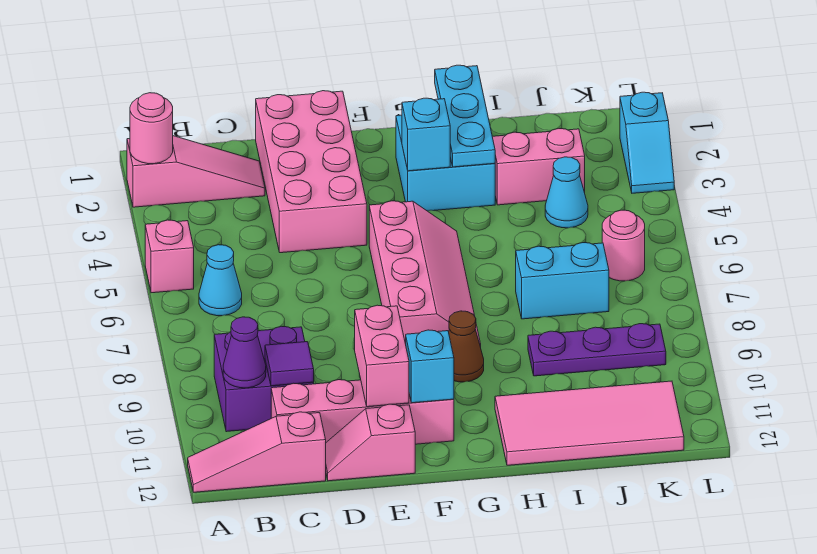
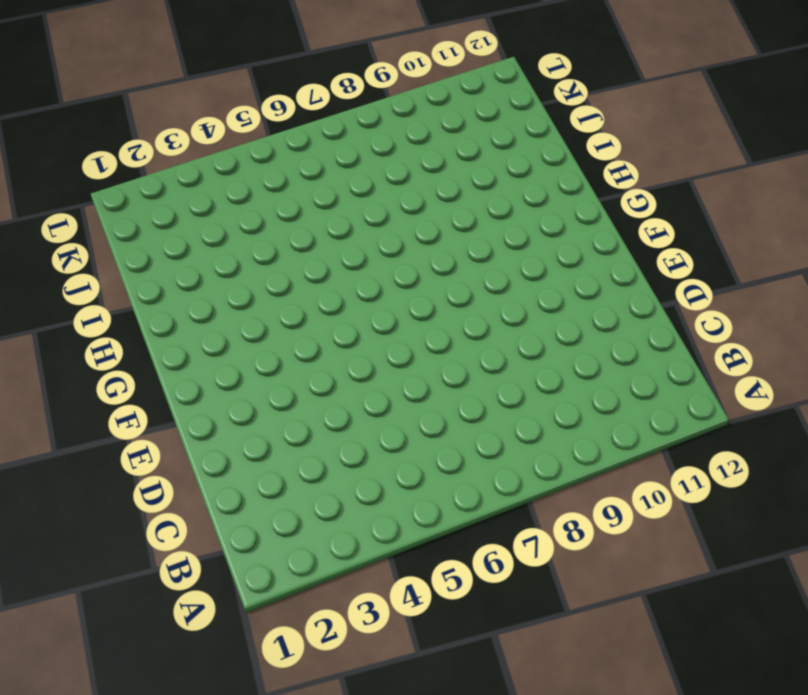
none -> pink 1x3 slope [127,136,265,207]
none -> pink 1x1 brick [145,220,194,293]
none -> pink 1x3 slope [188,412,326,492]

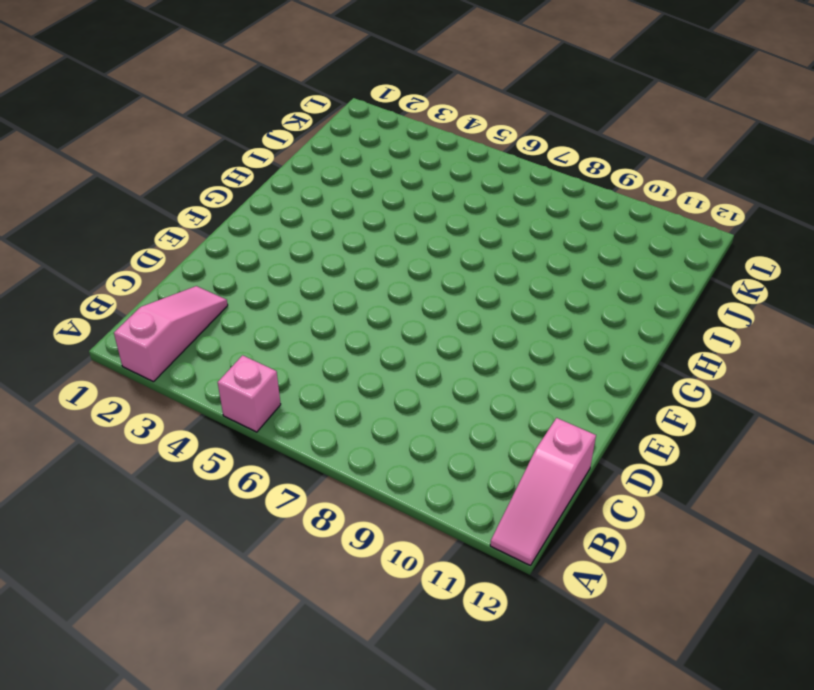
none -> cyan 1x1 cone [199,245,242,316]
none -> purple 2x2 brick [214,326,314,432]
none -> pink 1x4 brick [271,380,454,444]

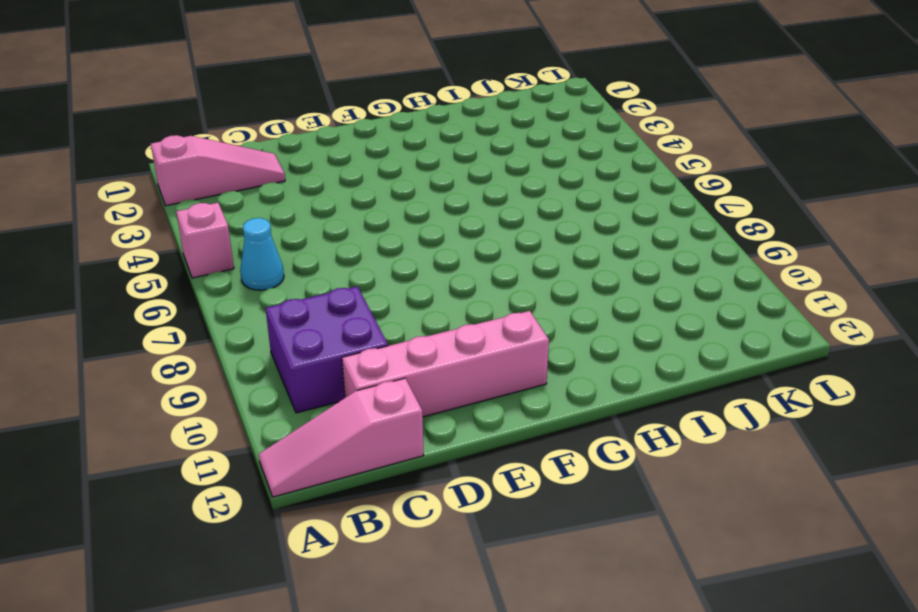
none -> pink 2x4 brick [256,91,367,253]
none -> pink 1x2 slope [326,404,415,481]
none -> pink 2x4 slope [369,201,481,347]

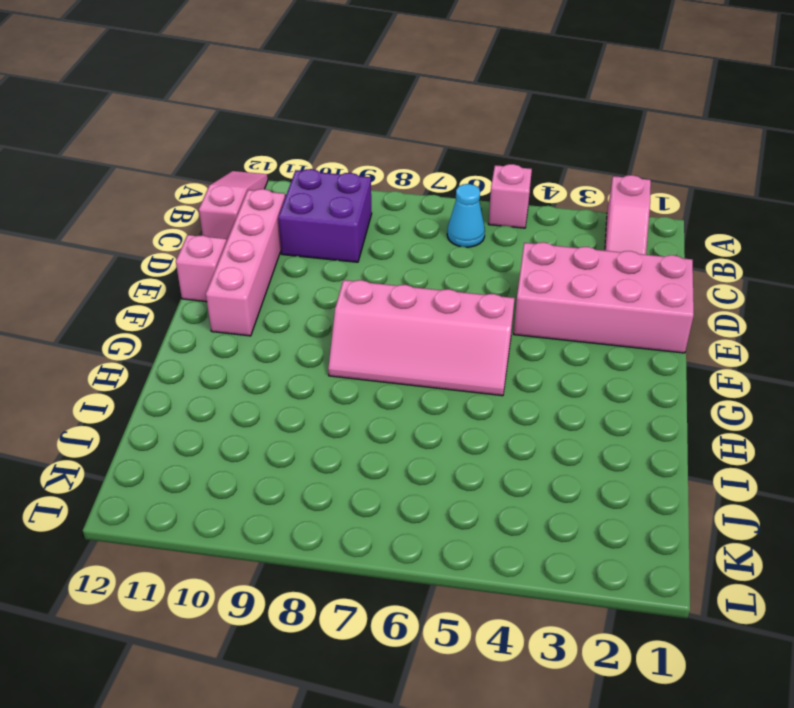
none -> cyan 2x2 brick [396,115,495,211]
none -> brown 1x1 cone [449,311,484,382]
none -> pink 2x4 tile [495,381,684,465]

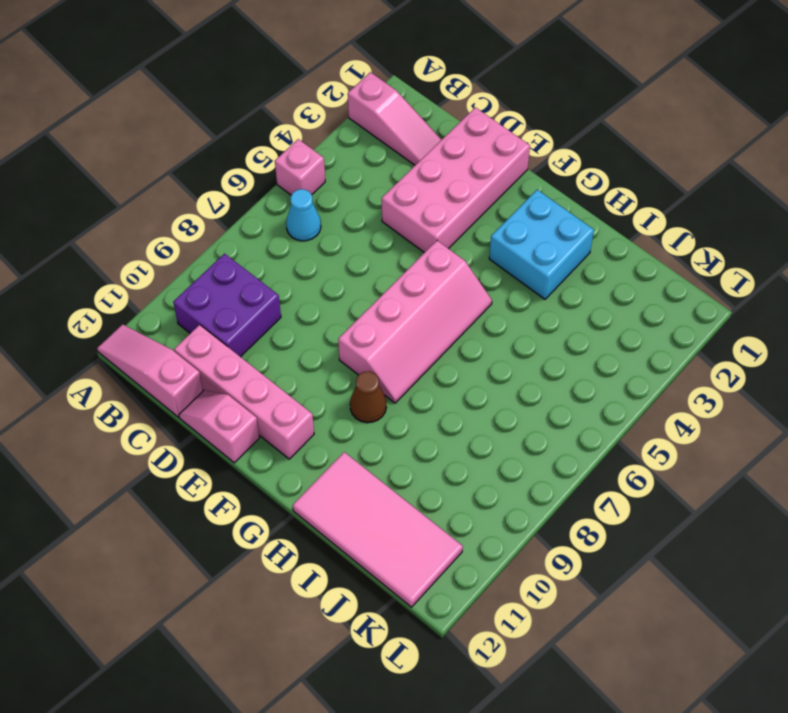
none -> pink 1x2 brick [492,129,585,205]
none -> cyan 1x2 brick [516,243,609,319]
none -> purple 1x3 plate [528,324,666,376]

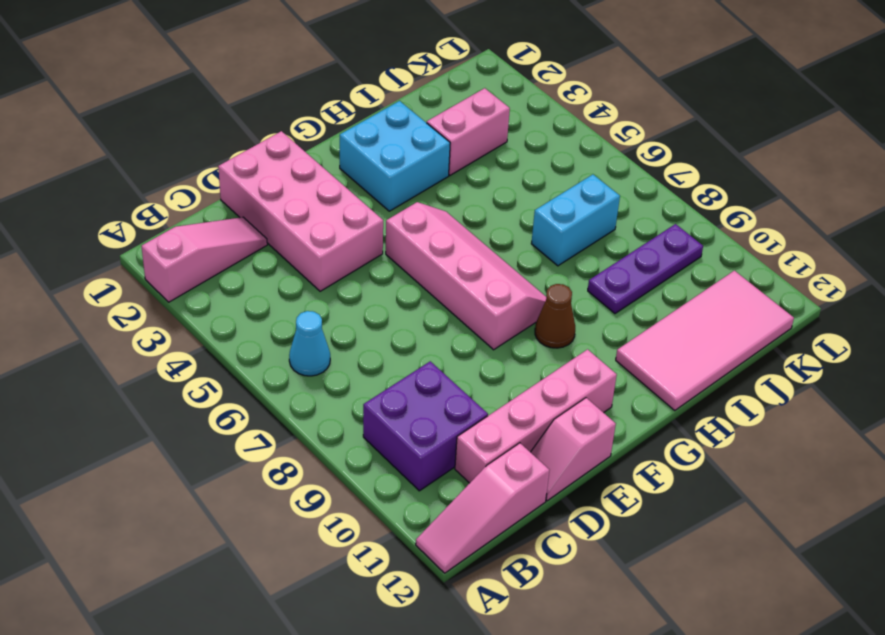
none -> pink 1x1 brick [145,220,194,293]
none -> cyan 1x1 cone [545,157,588,228]
none -> pink 1x1 round brick [602,210,645,281]

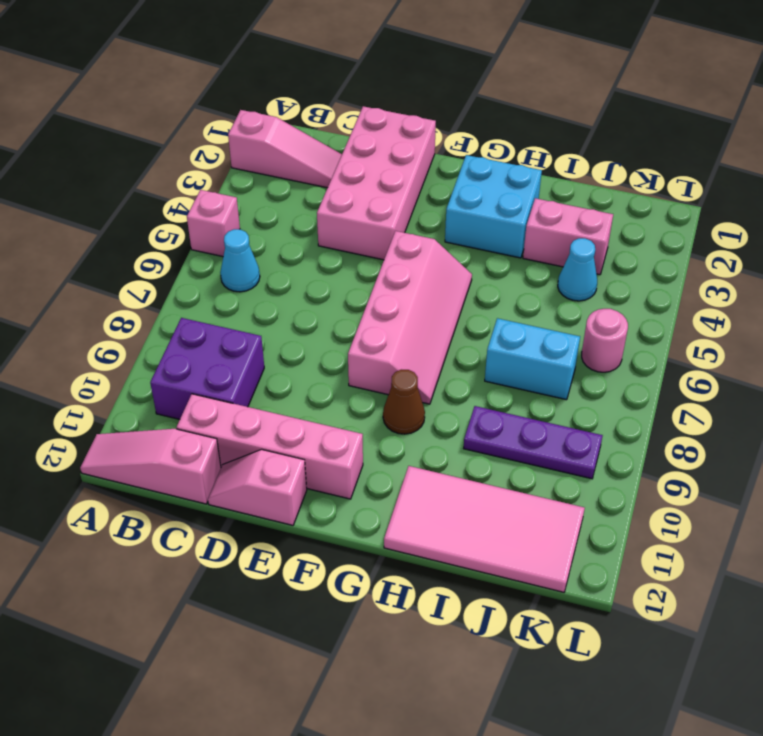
none -> cyan 1x2 slope [620,92,674,193]
none -> pink 1x1 round brick [130,93,173,164]
none -> purple 1x1 cone [223,317,266,388]

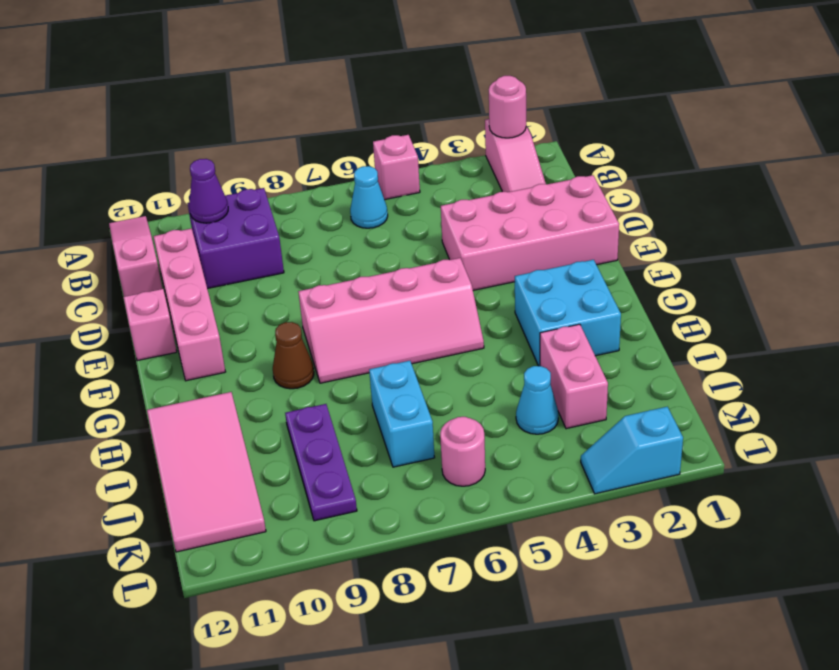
none -> purple 1x1 tile [265,342,314,386]
none -> pink 1x2 brick [355,305,409,407]
none -> cyan 1x1 brick [406,330,454,403]

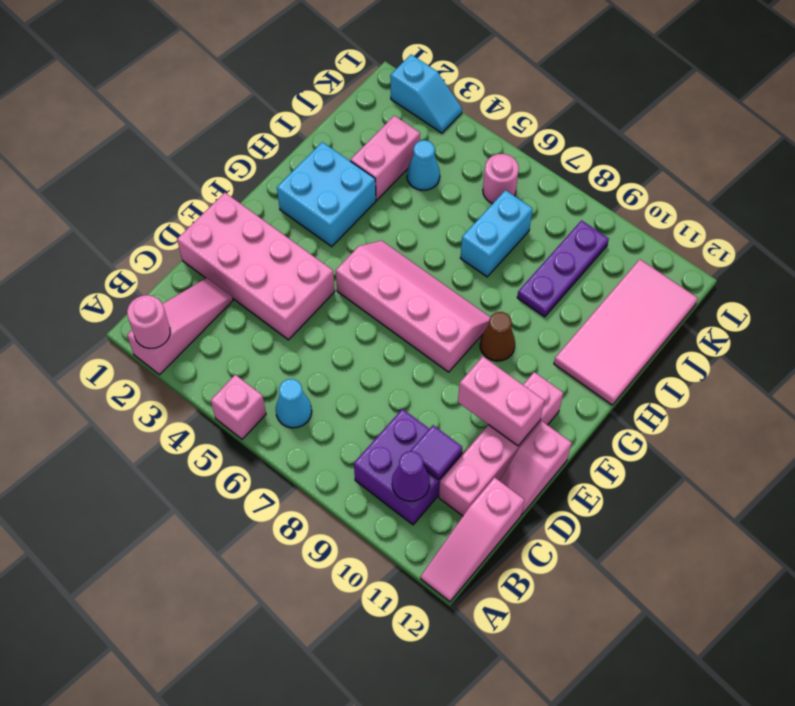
none -> cyan 1x1 brick [406,330,454,403]
none -> cyan 1x1 brick [402,98,450,171]
none -> cyan 1x3 plate [435,65,495,167]

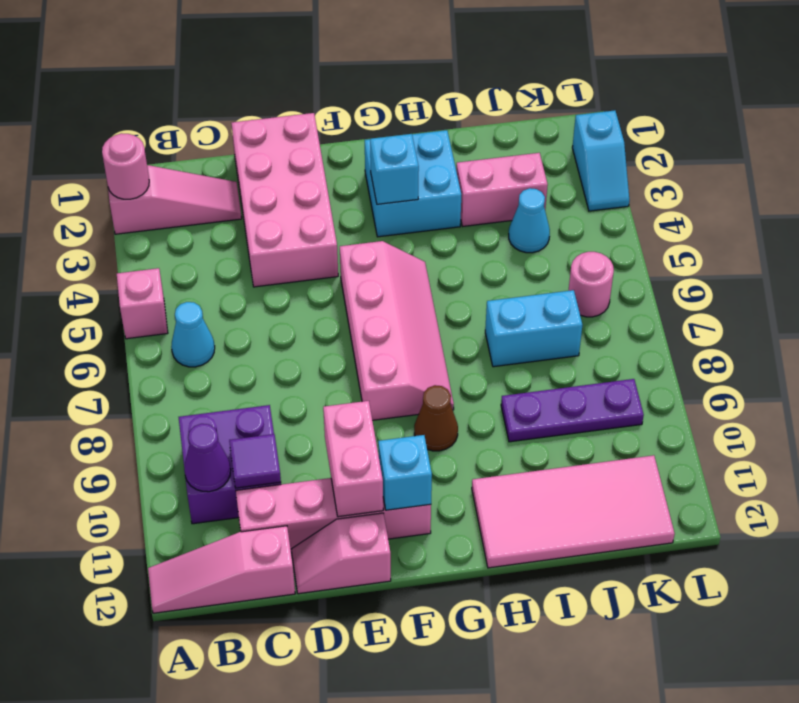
none -> cyan 1x3 plate [435,65,495,167]

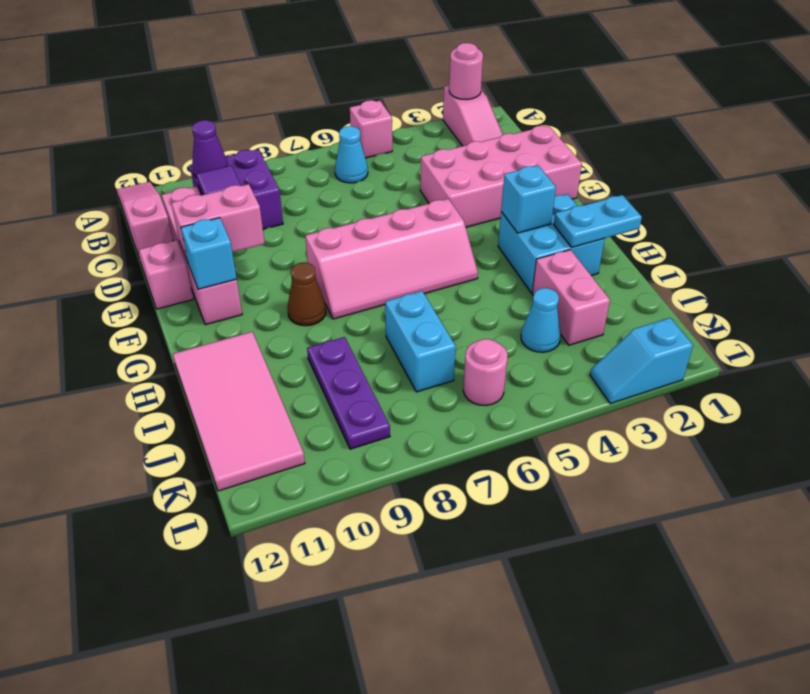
cyan 1x2 plate [554,195,642,247] -> cyan 1x3 plate [435,65,495,167]

